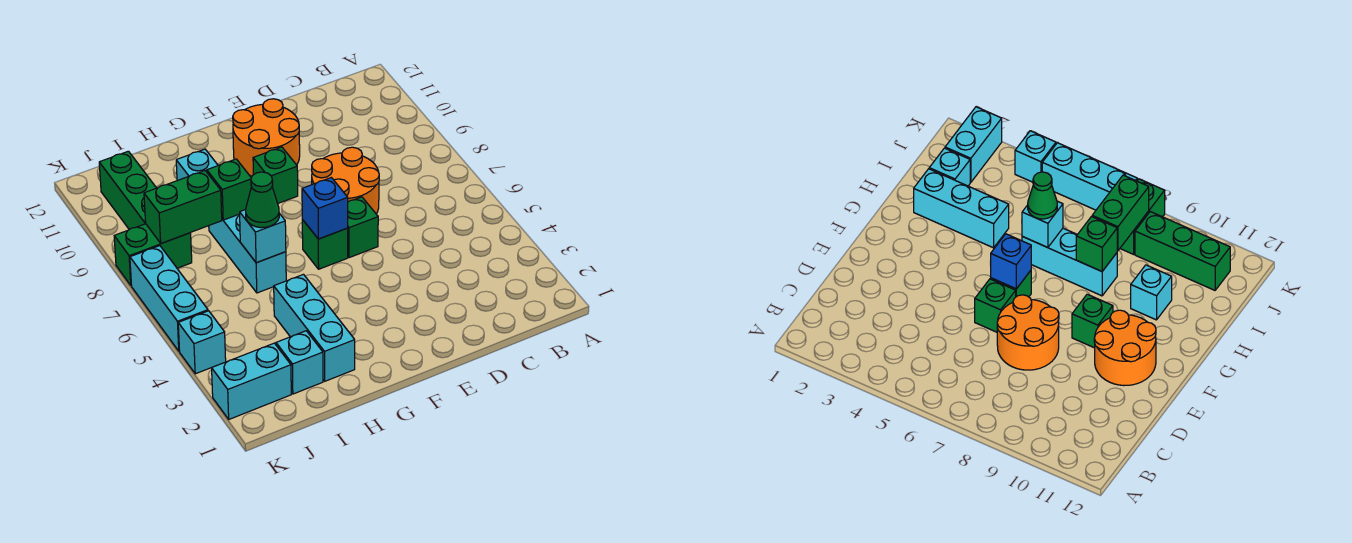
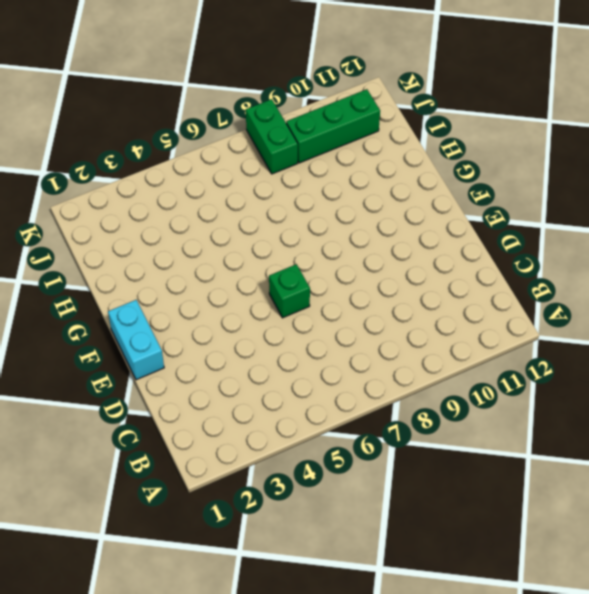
cyan 1x2 brick [108,300,164,380] -> cyan 1x2 brick moved to [212,343,291,419]
none -> orange 2x2 round brick [312,147,379,214]
none -> orange 2x2 round brick [233,99,300,176]
none -> green 1x1 brick [302,220,348,269]

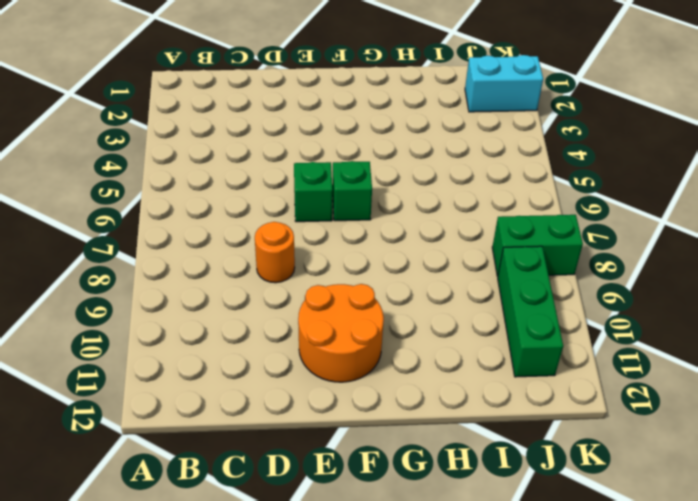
orange 1x1 round brick [255,222,295,283] -> orange 2x2 round brick [312,147,379,214]
none -> green 1x1 brick [253,147,298,204]
none -> cyan 1x3 brick [274,274,355,381]
none -> cyan 1x3 brick [209,214,286,293]

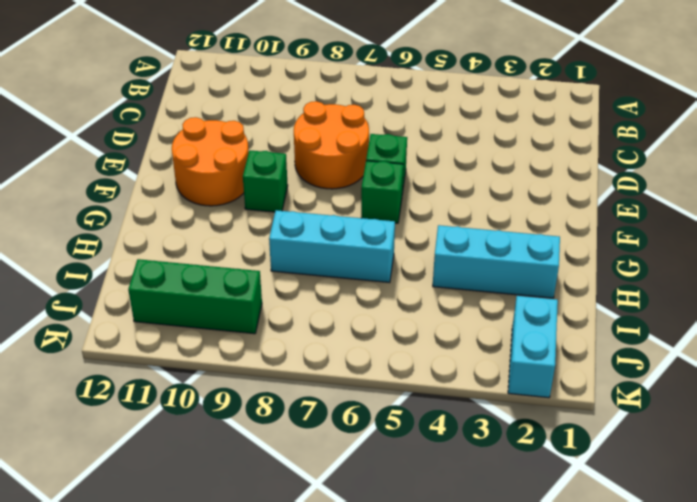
none -> cyan 1x1 brick [176,149,218,181]
none -> cyan 1x1 brick [276,331,323,394]
none -> green 1x2 brick [114,224,192,286]

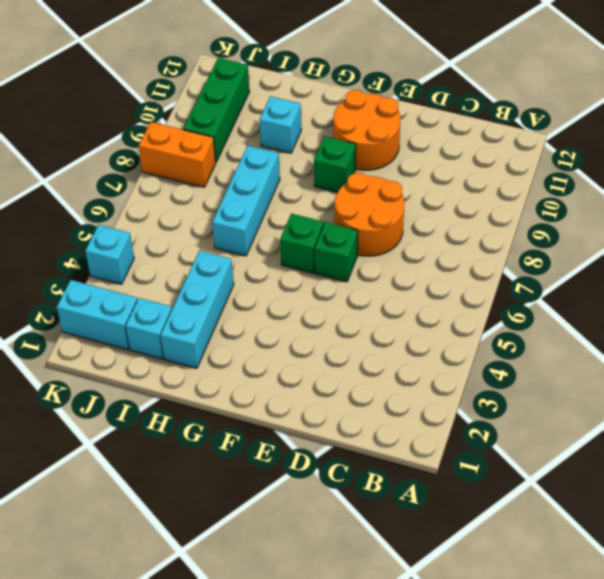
orange 1x2 brick [139,122,216,187] -> green 1x2 brick [114,224,192,286]
none -> cyan 1x3 brick [130,246,208,351]
none -> blue 1x1 brick [302,178,348,239]
none -> cyan 1x1 brick [240,210,286,263]

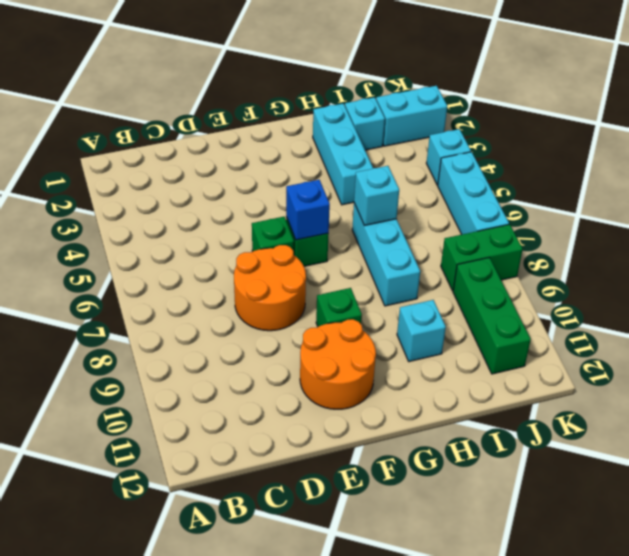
none -> green 1x1 brick [207,159,252,220]
none -> green 1x2 brick [144,171,222,243]
none -> green 1x1 cone [246,172,279,228]

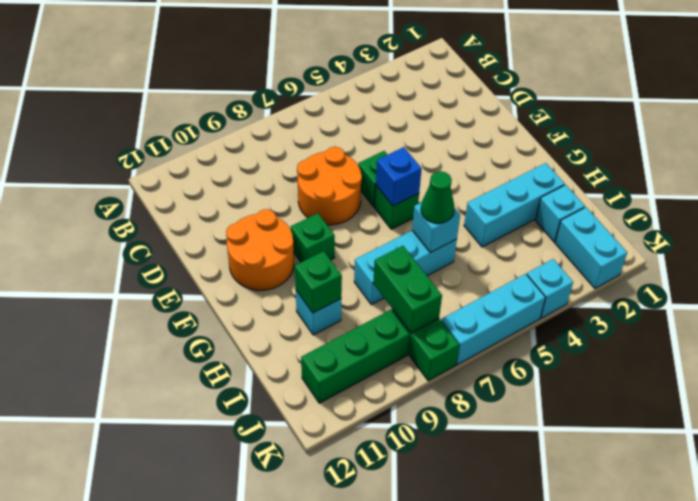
green 1x1 brick [295,251,342,313] -> green 1x1 brick moved to [207,159,252,220]

